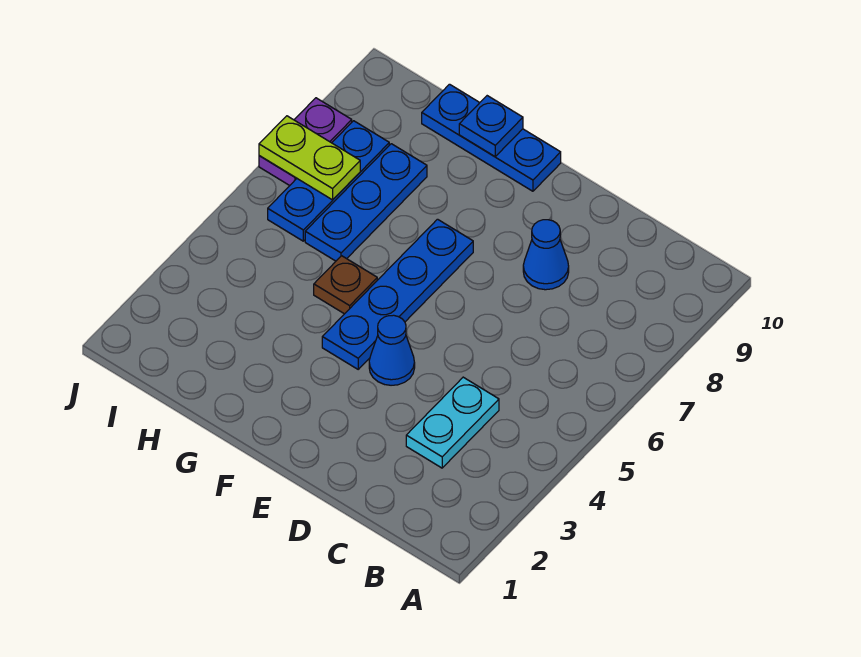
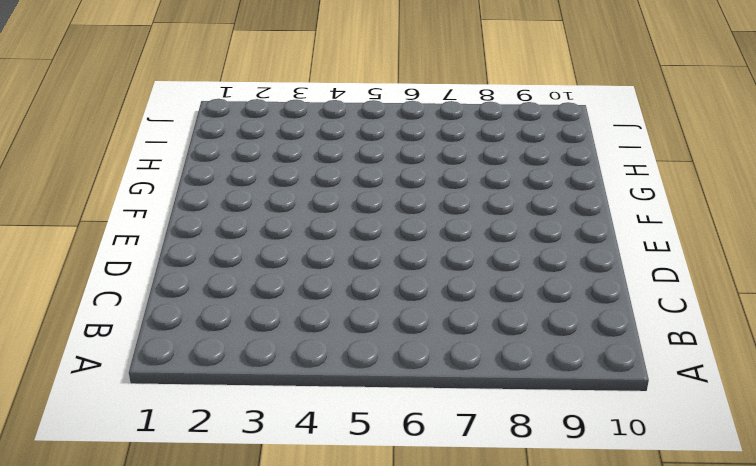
none -> cyan 1x2 plate [406,377,499,468]
none -> blue 1x1 cone [523,220,569,290]

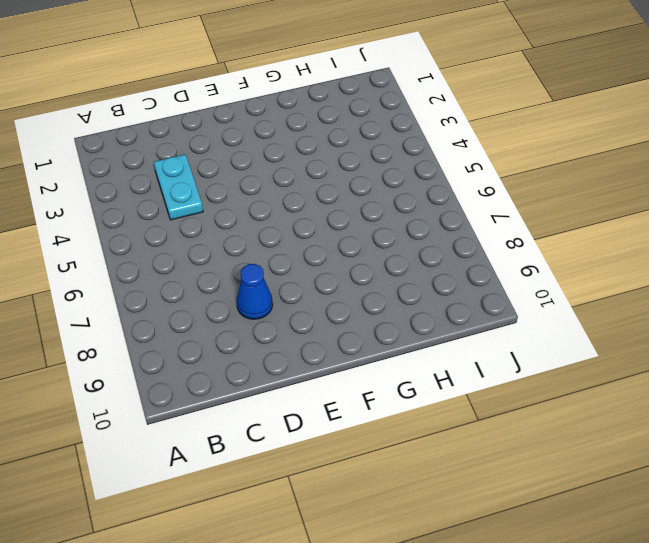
none -> blue 1x1 cone [369,315,415,385]
none -> blue 1x4 plate [322,219,473,369]

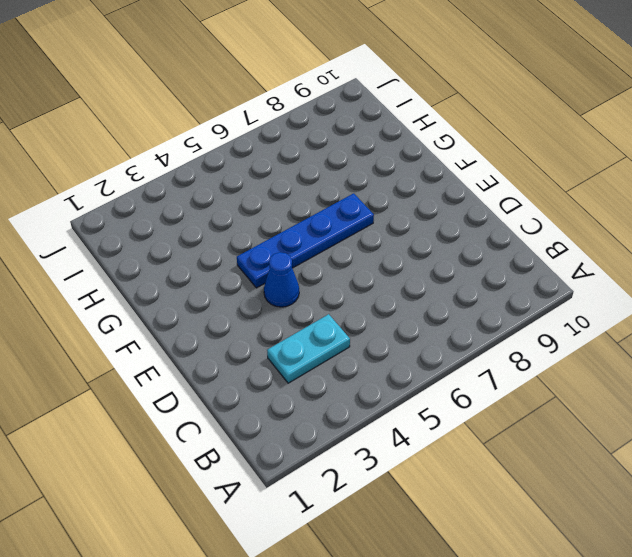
none -> blue 1x1 cone [523,220,569,290]
none -> blue 1x3 plate [422,84,561,191]

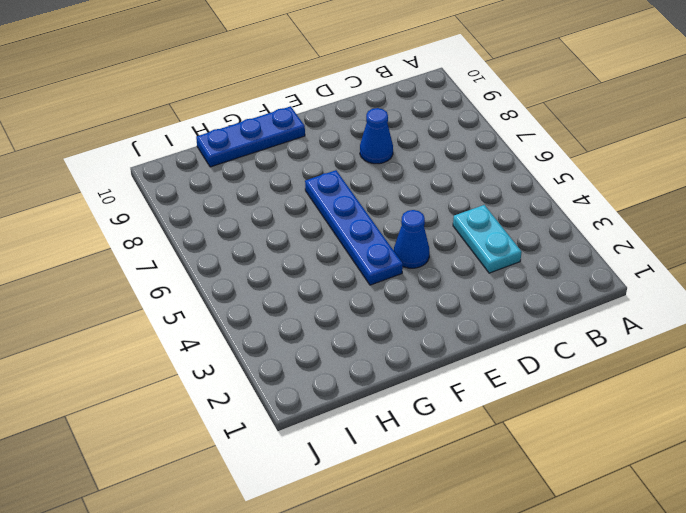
none -> brown 1x1 plate [314,256,377,314]
none -> blue 1x3 plate [305,144,427,261]

